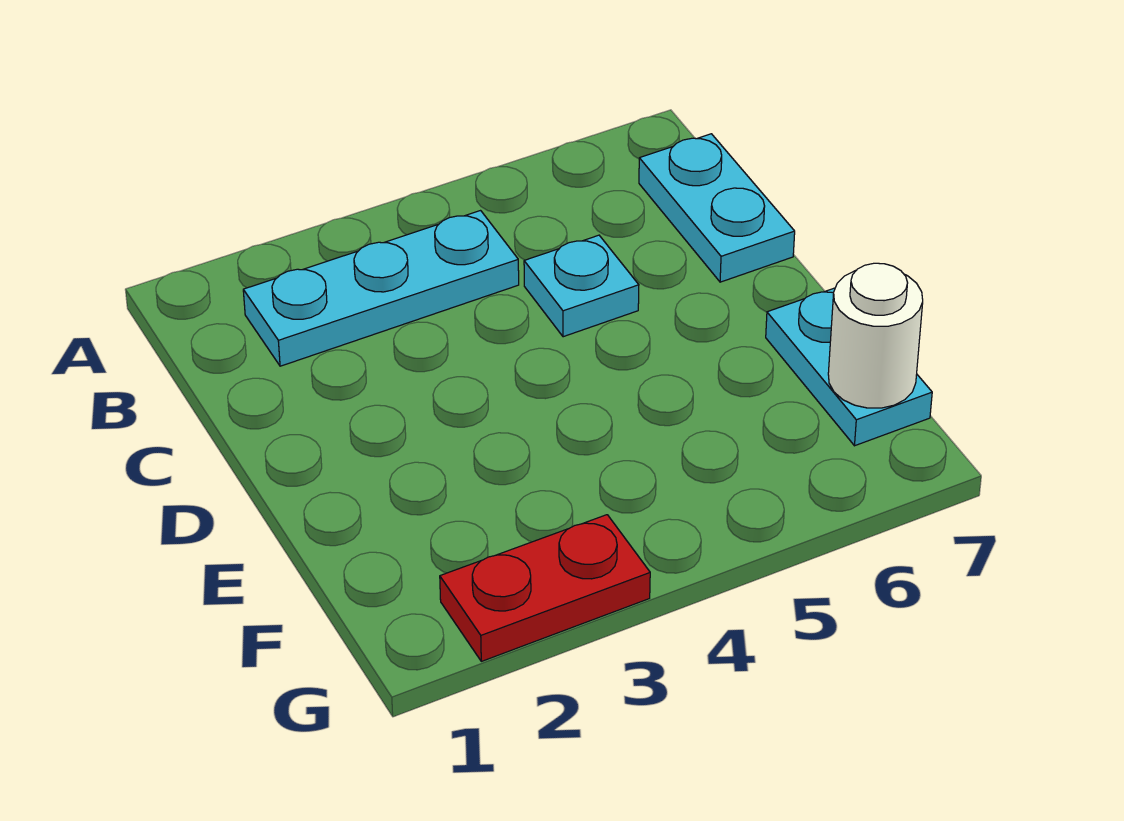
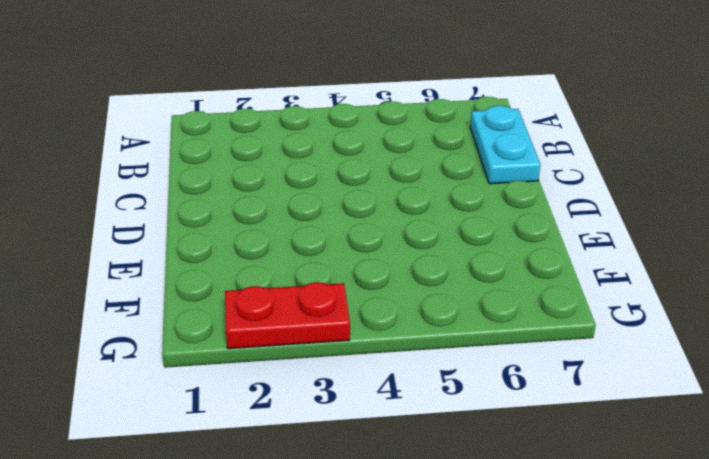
none -> cyan 1x3 plate [243,211,519,366]
none -> cyan 1x1 plate [524,235,639,337]

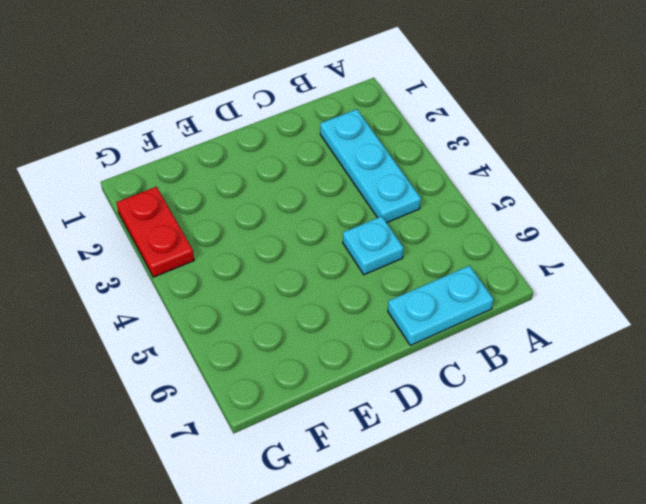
none -> cyan 1x2 plate [766,288,932,446]
none -> white 1x1 round brick [828,263,923,408]

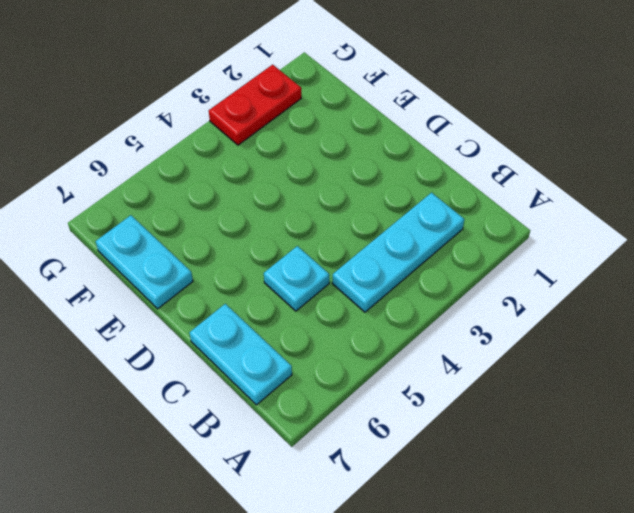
none -> white 1x1 round brick [828,263,923,408]

